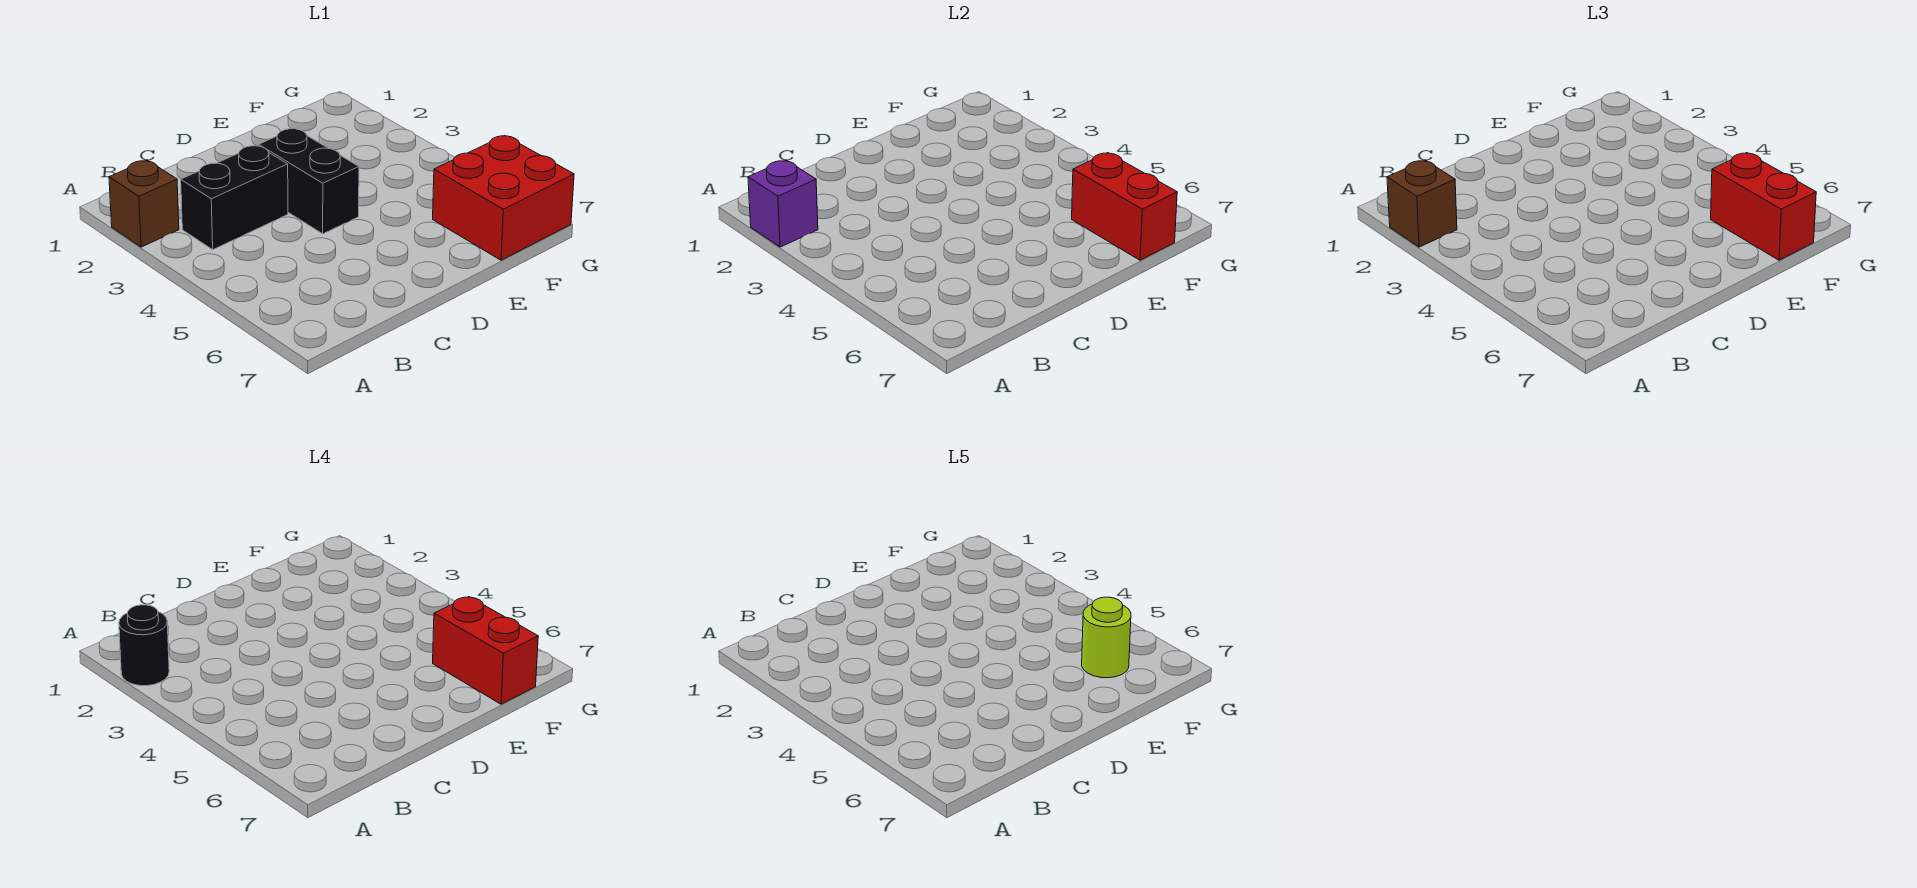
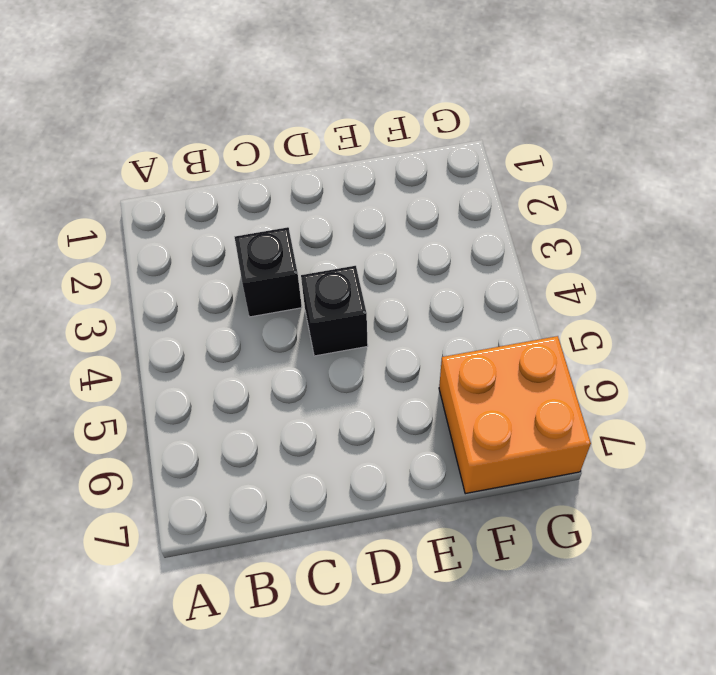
black 1x1 brick [235,227,302,317] -> black 1x2 brick [181,145,288,250]
black 1x1 brick [301,266,368,356] -> black 1x2 brick [259,128,359,234]
orange 2x2 brick [439,336,591,494] -> red 2x2 brick [433,136,574,260]
none -> brown 1x1 brick [109,160,179,247]
none -> purple 1x1 brick [748,160,818,247]

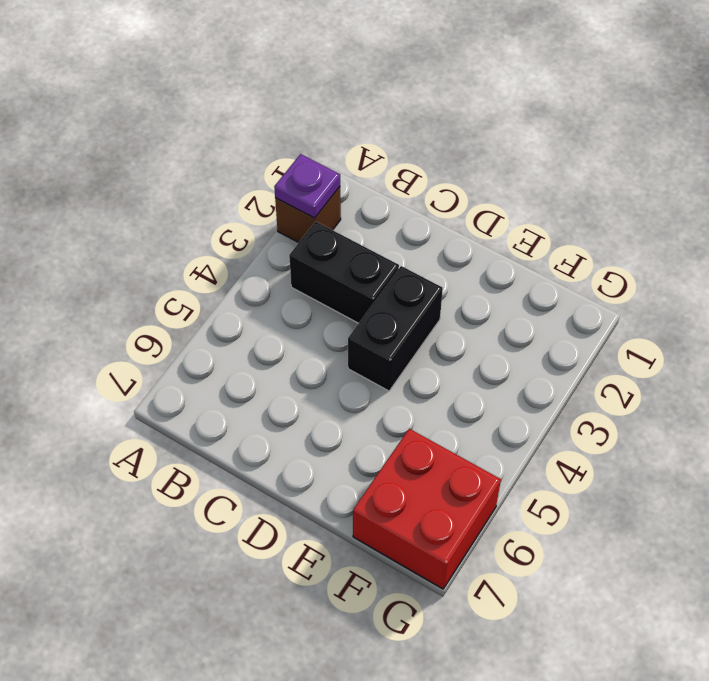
purple 1x1 plate [274,154,340,218] -> purple 1x1 brick [748,160,818,247]
none -> red 1x2 brick [1072,153,1177,260]
none -> brown 1x1 brick [1387,160,1457,247]

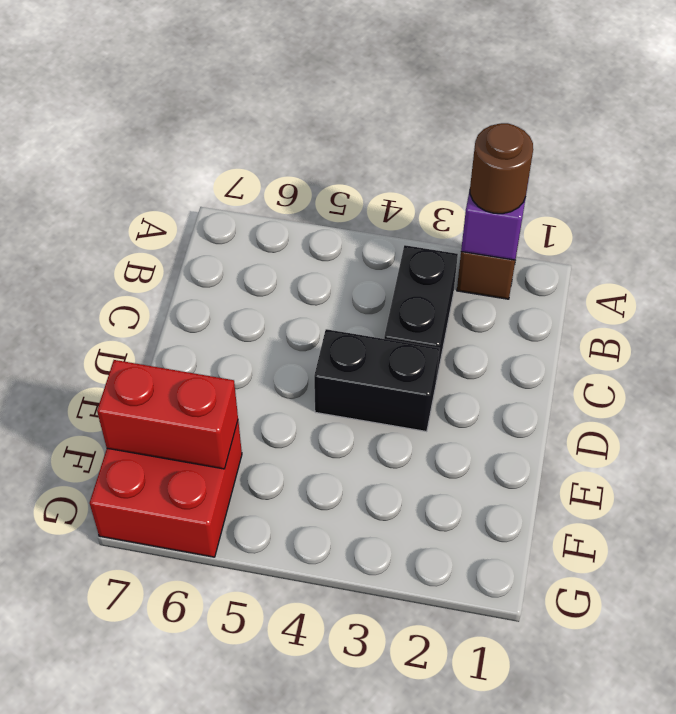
brown 1x1 round brick [470,123,533,214] -> brown 1x1 brick [1387,160,1457,247]
none -> red 1x2 brick [1711,153,1816,260]
none -> black 1x1 round brick [119,605,169,686]

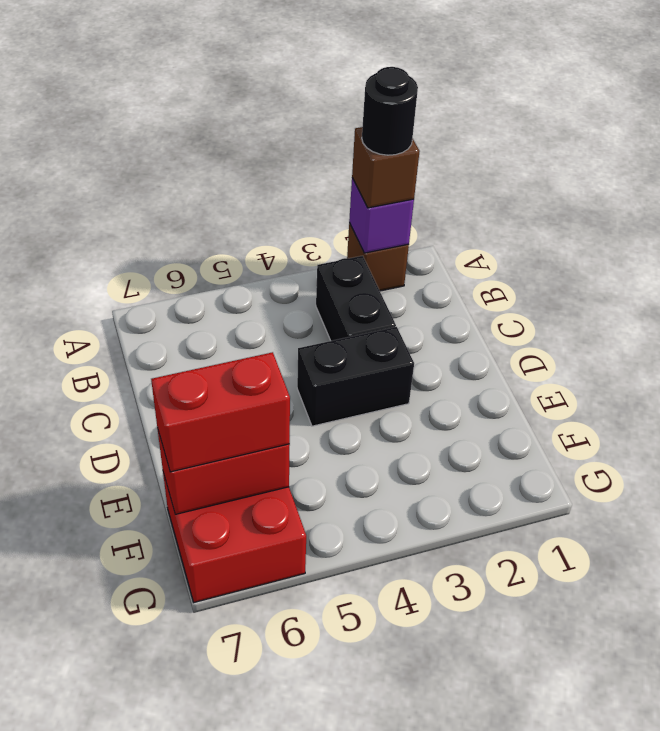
none -> red 1x2 brick [433,597,538,704]
none -> lime 1x1 round brick [1082,597,1131,678]

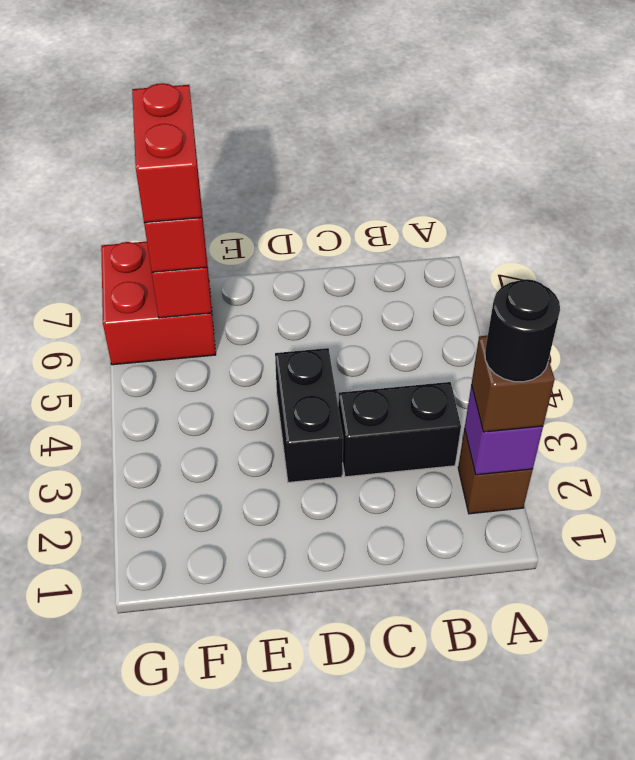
none -> lime 1x1 round brick [1082,597,1131,678]

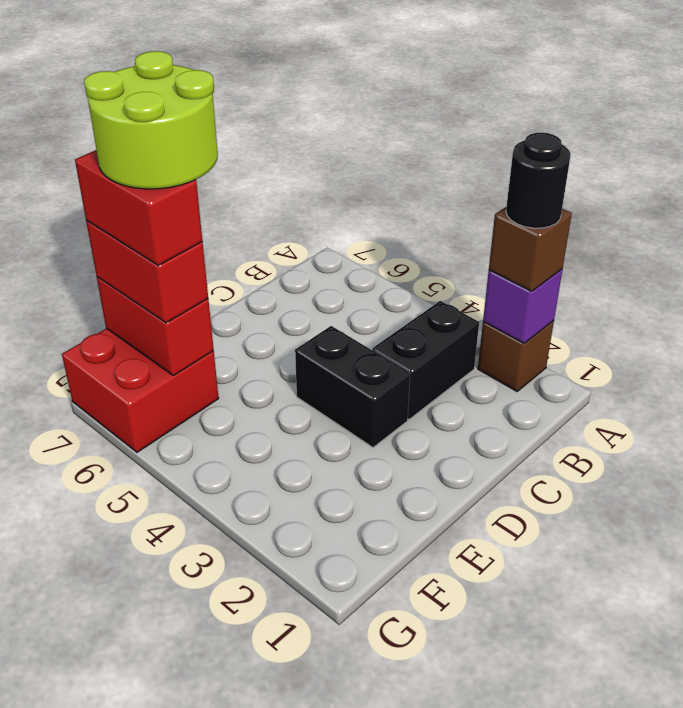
lime 2x2 round brick [84,51,218,189] -> lime 1x1 round brick [1082,597,1131,678]

